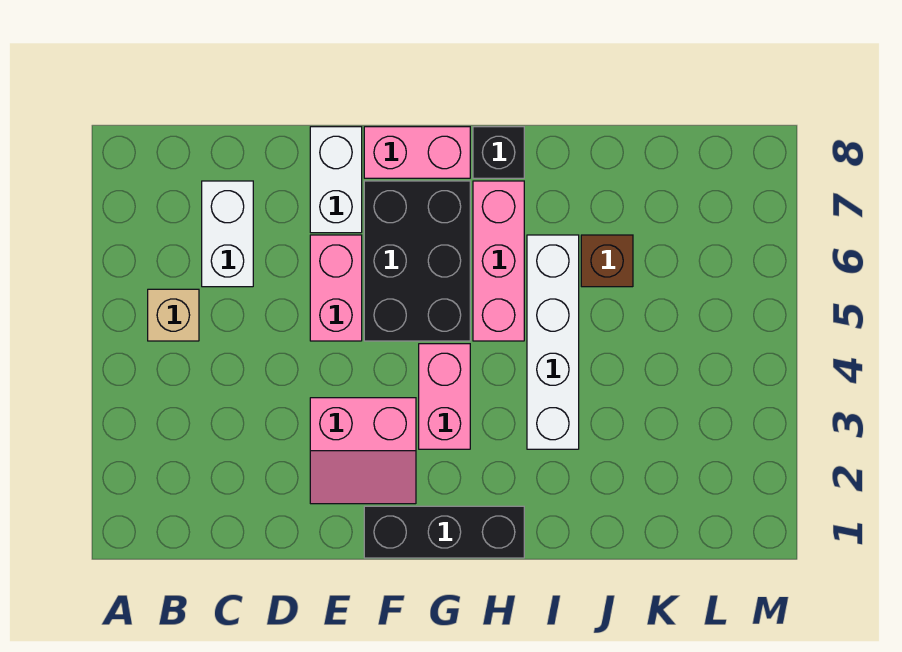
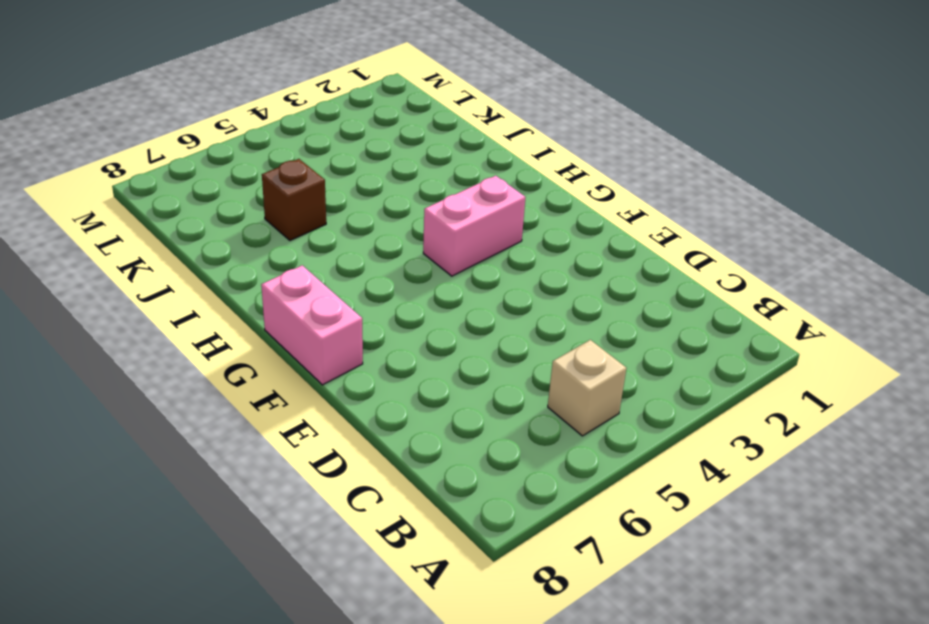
none -> white 1x2 brick [202,181,253,287]
none -> pink 2x2 slope [310,398,416,504]
none -> pink 1x2 brick [310,235,362,341]

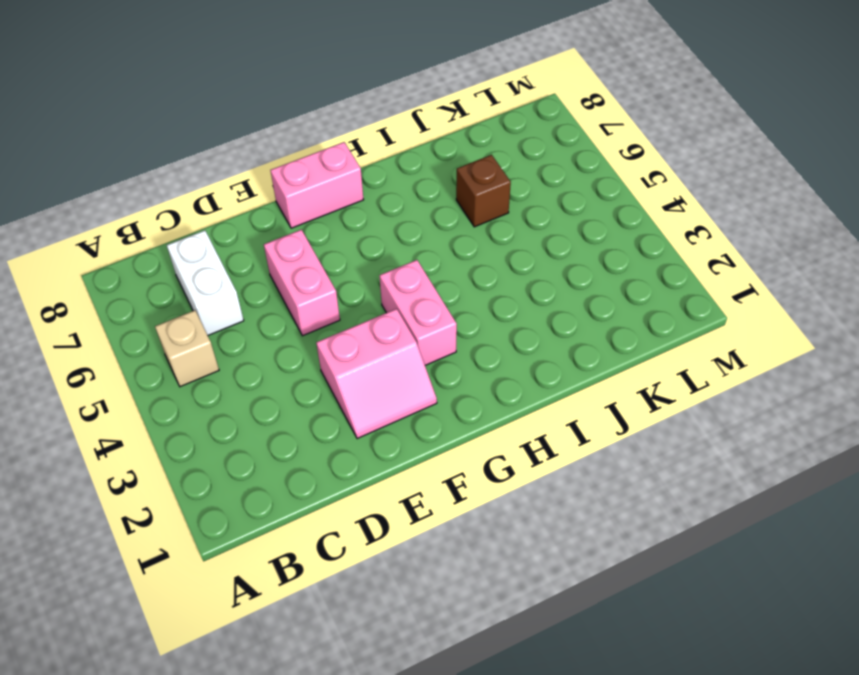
none -> white 1x2 brick [310,127,362,233]
none -> black 1x3 brick [364,506,524,558]
none -> black 2x3 brick [364,181,470,341]

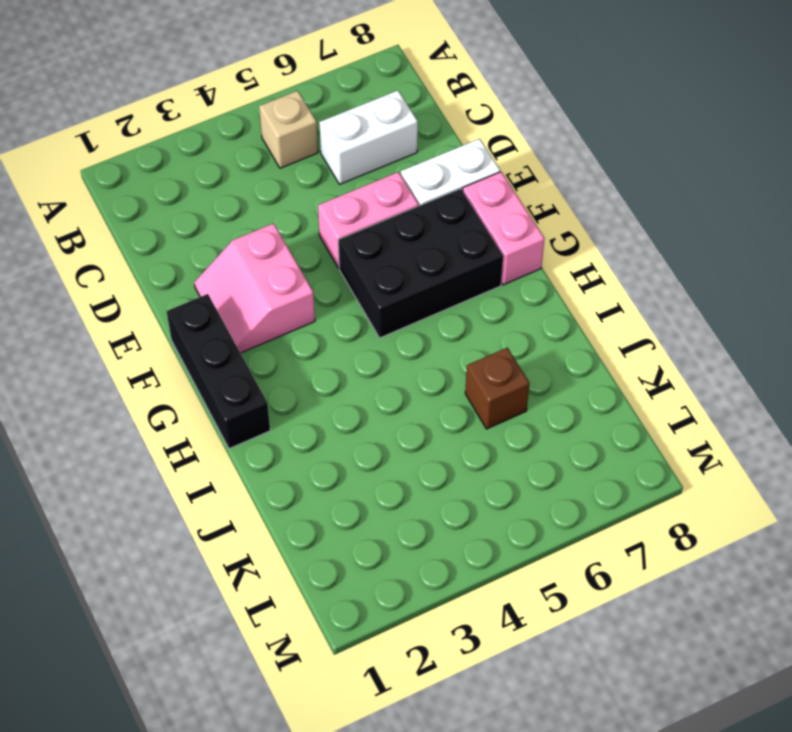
none -> pink 1x2 brick [419,344,470,449]
none -> pink 1x3 brick [473,181,524,341]
none -> black 1x1 brick [473,127,524,178]

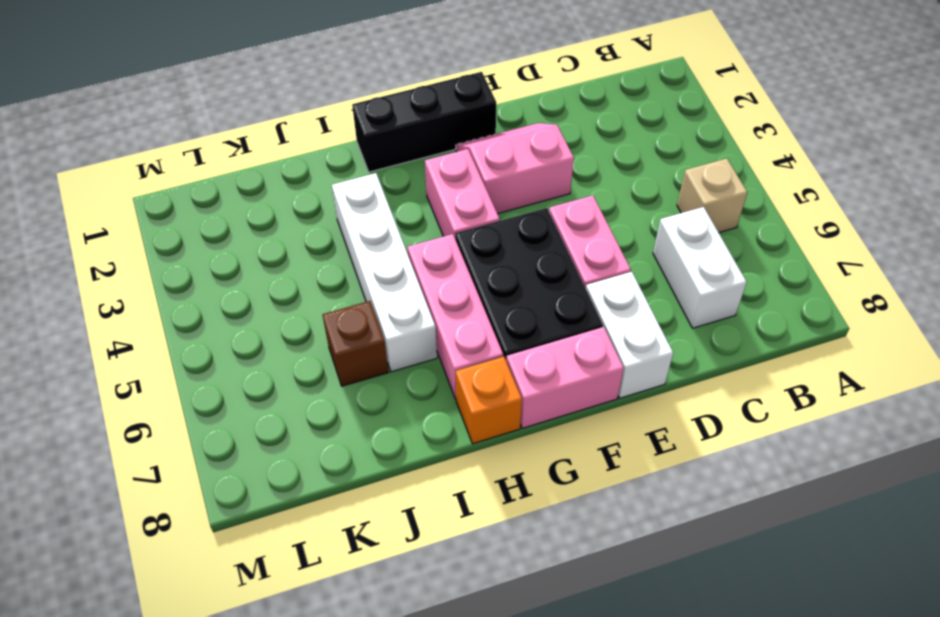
orange 1x1 brick [456,357,522,444] -> black 1x1 brick [473,127,524,178]

